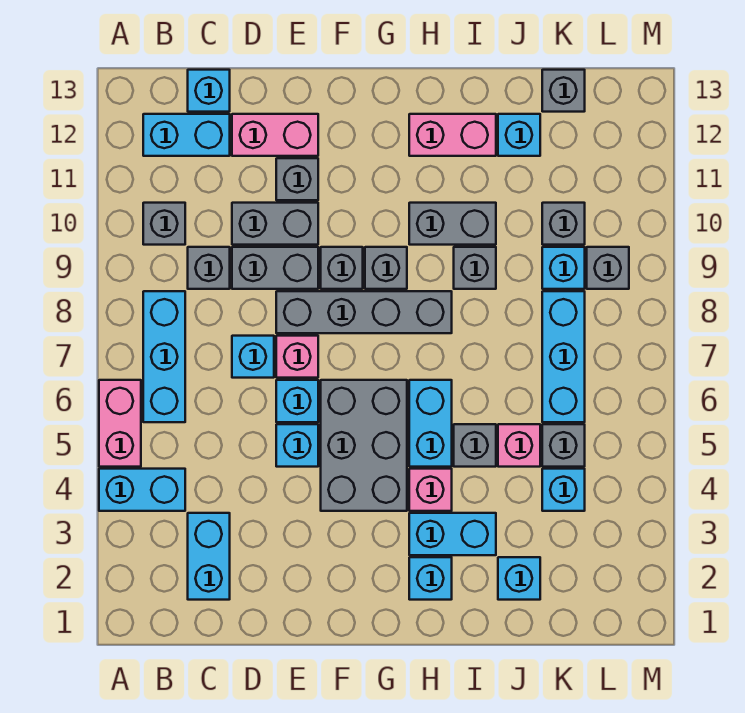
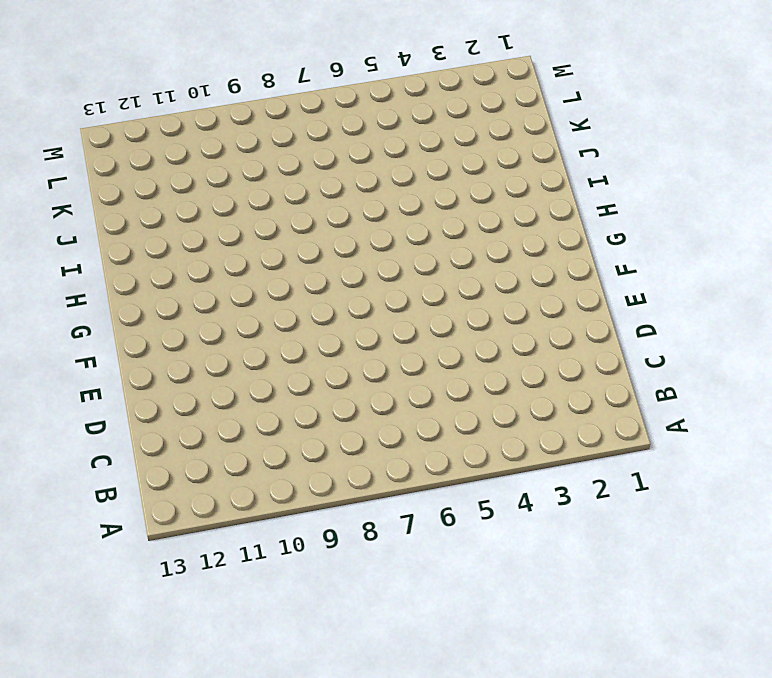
none -> cyan 1x2 brick [99,469,185,511]
none -> pink 1x2 brick [99,380,141,467]
none -> cyan 1x3 brick [143,291,185,422]
none -> grey 1x1 brick [143,203,185,245]

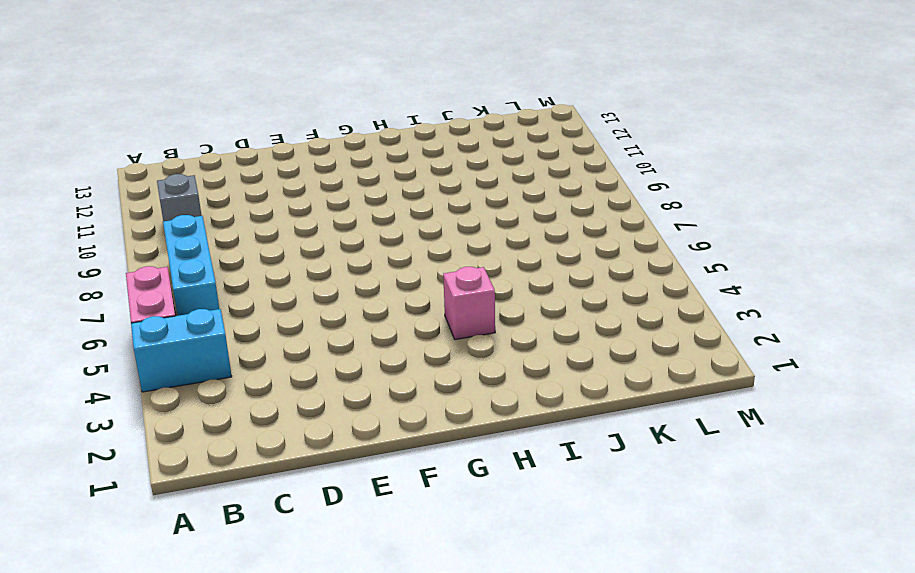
none -> cyan 1x2 brick [143,114,230,156]
none -> cyan 1x2 brick [188,513,230,600]
none -> grey 1x1 brick [188,247,230,289]
none -> cyan 1x1 brick [188,70,230,112]

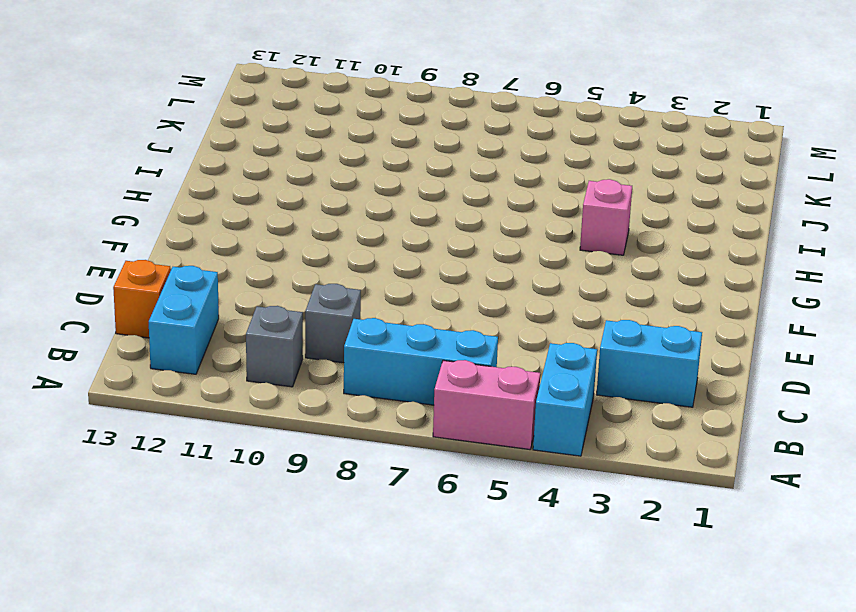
orange 1x1 brick [113,260,171,338] -> cyan 1x1 brick [188,70,230,112]
none -> cyan 1x1 brick [232,336,274,378]
none -> grey 1x2 brick [232,247,318,289]
none -> grey 1x2 brick [232,203,318,245]
none -> pink 1x2 brick [232,114,318,156]

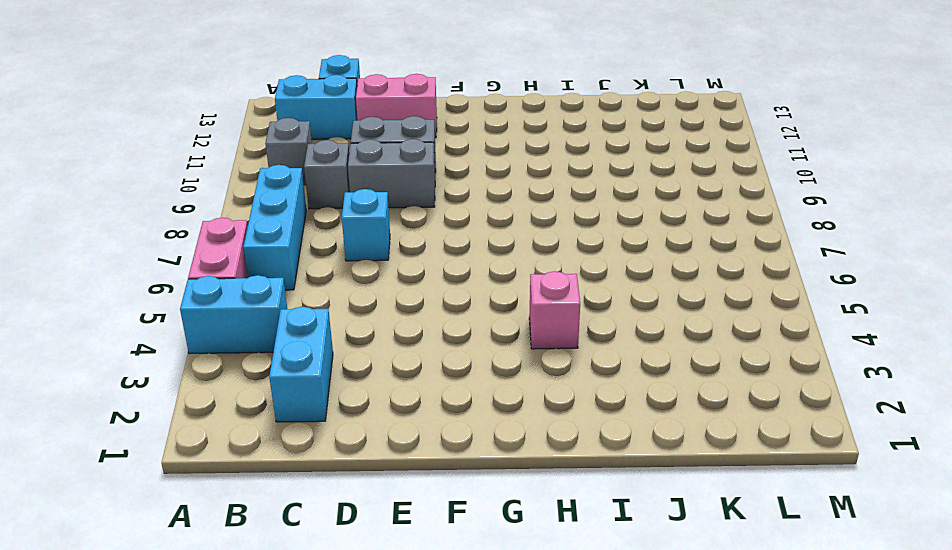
none -> cyan 1x1 brick [276,424,318,467]
none -> cyan 1x1 brick [276,380,318,422]
none -> pink 1x1 brick [276,336,318,378]
none -> grey 1x4 brick [276,291,452,333]

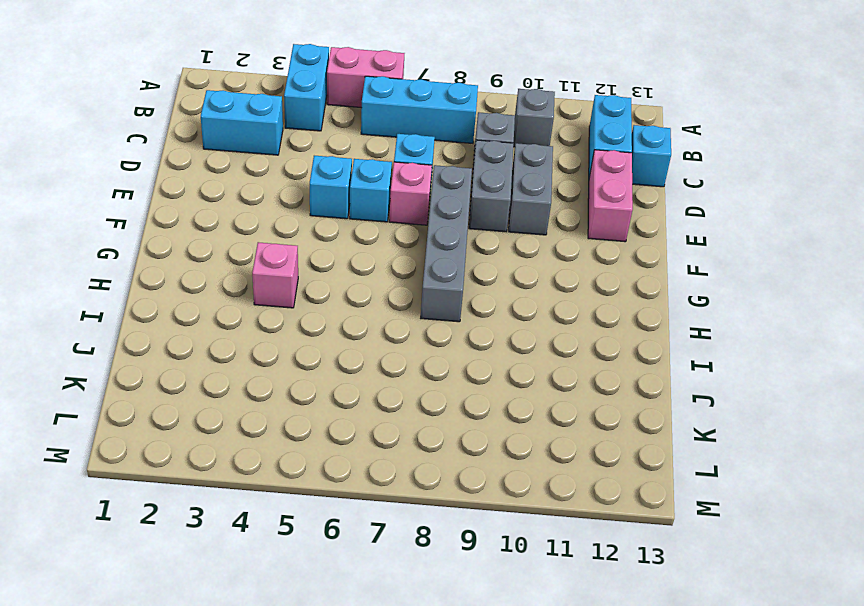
none -> grey 1x1 brick [276,158,318,200]
none -> grey 2x3 brick [321,380,407,511]
none -> grey 1x1 brick [321,247,363,289]
none -> grey 1x1 brick [365,247,407,289]

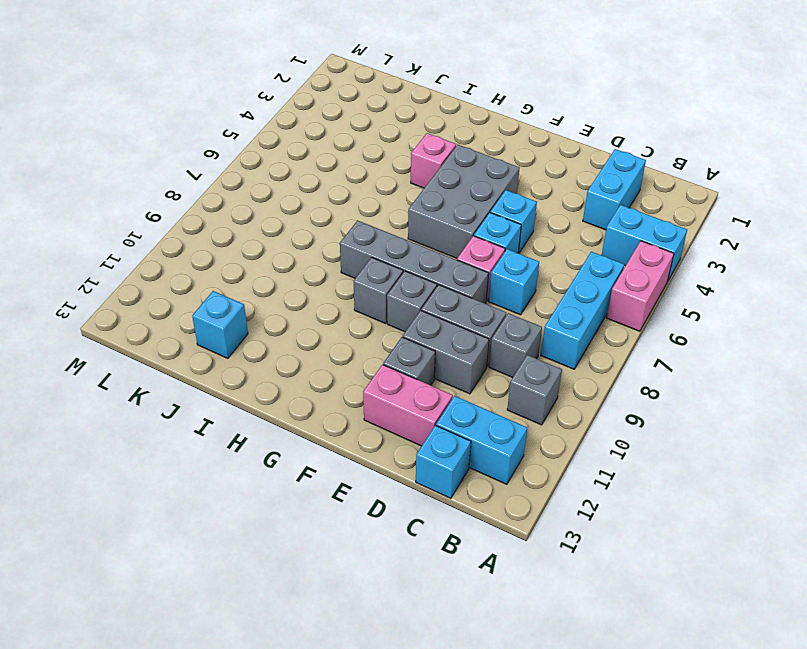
none -> cyan 1x1 brick [409,557,452,600]
none -> cyan 1x2 brick [409,513,496,555]
none -> cyan 1x2 brick [409,380,452,467]
none -> grey 1x2 brick [409,203,496,245]

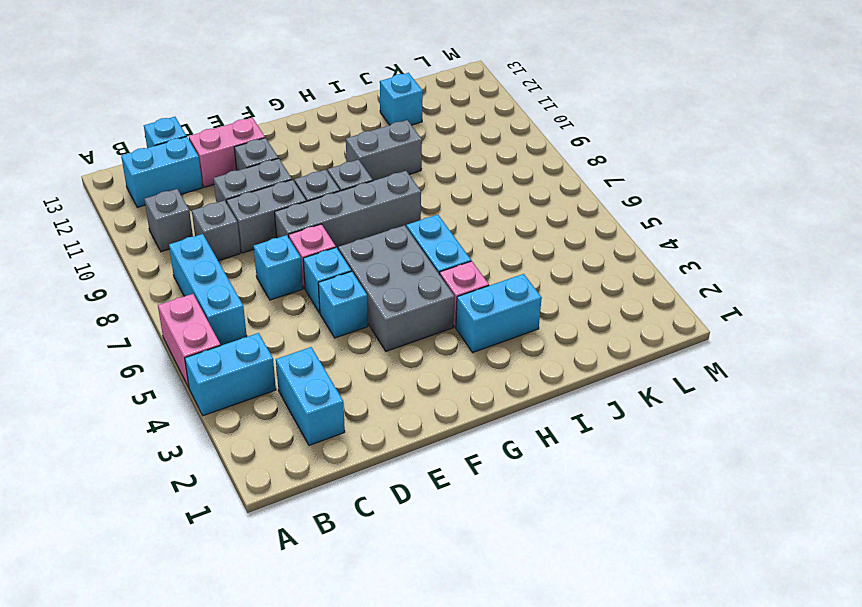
none -> cyan 1x1 brick [409,557,452,600]
none -> pink 1x2 brick [409,114,496,156]
none -> grey 1x1 brick [454,424,496,467]
none -> grey 1x1 brick [454,247,496,289]

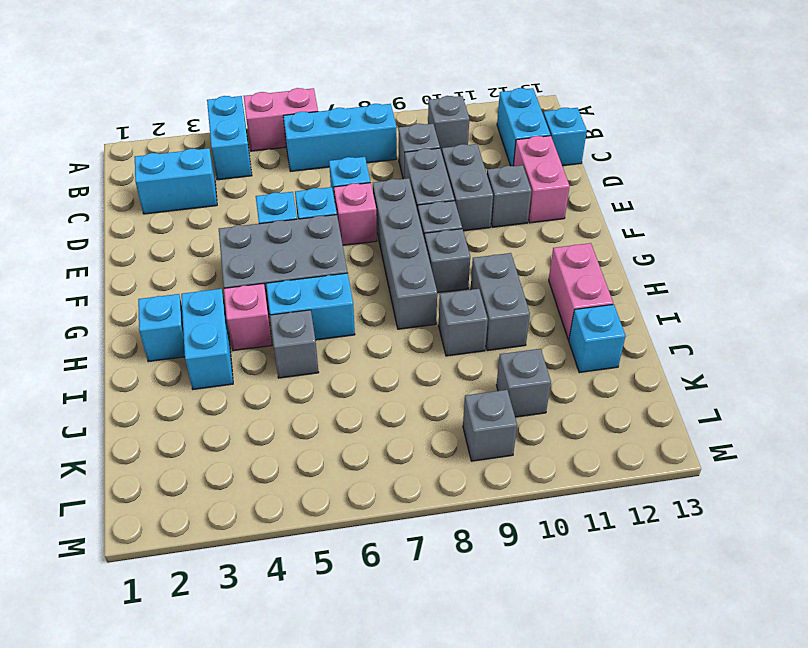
none -> cyan 1x1 brick [498,557,540,600]
none -> pink 1x1 brick [498,424,540,467]
none -> cyan 1x1 brick [542,469,585,511]
none -> grey 1x1 brick [542,424,585,467]

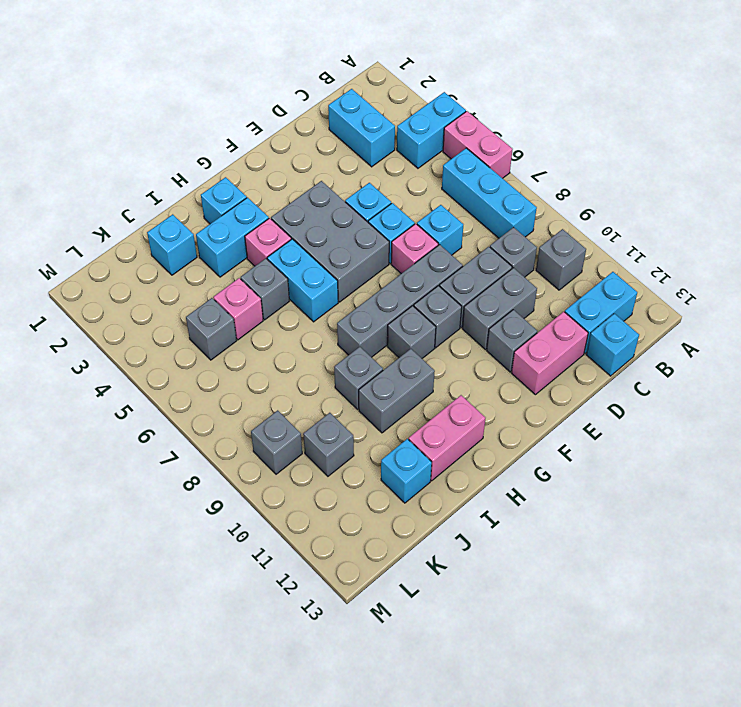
none -> cyan 1x1 brick [542,469,585,511]
none -> cyan 1x3 brick [542,291,585,422]
none -> cyan 1x1 brick [542,247,585,289]
none -> grey 1x1 brick [542,70,585,112]

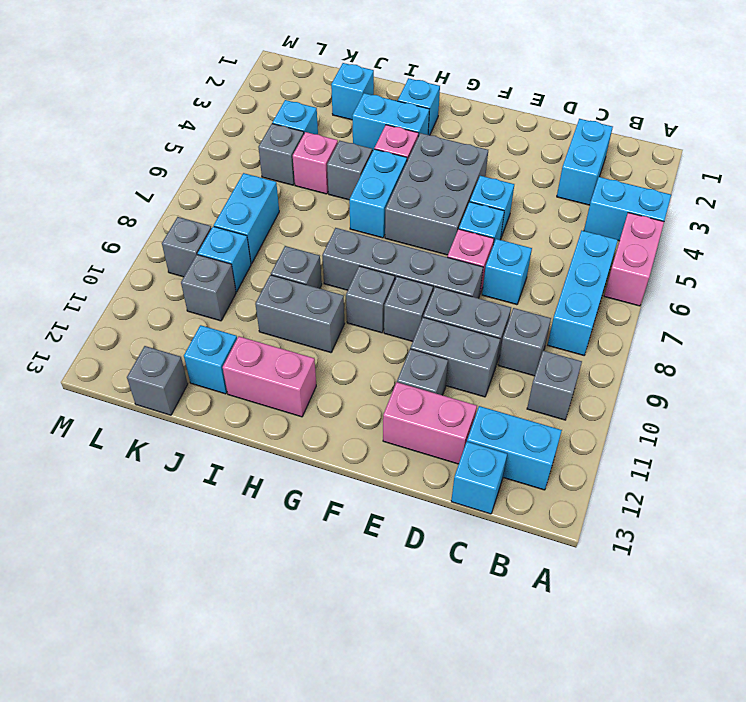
cyan 1x2 brick [214,173,279,264] -> cyan 1x3 brick [542,291,585,422]

